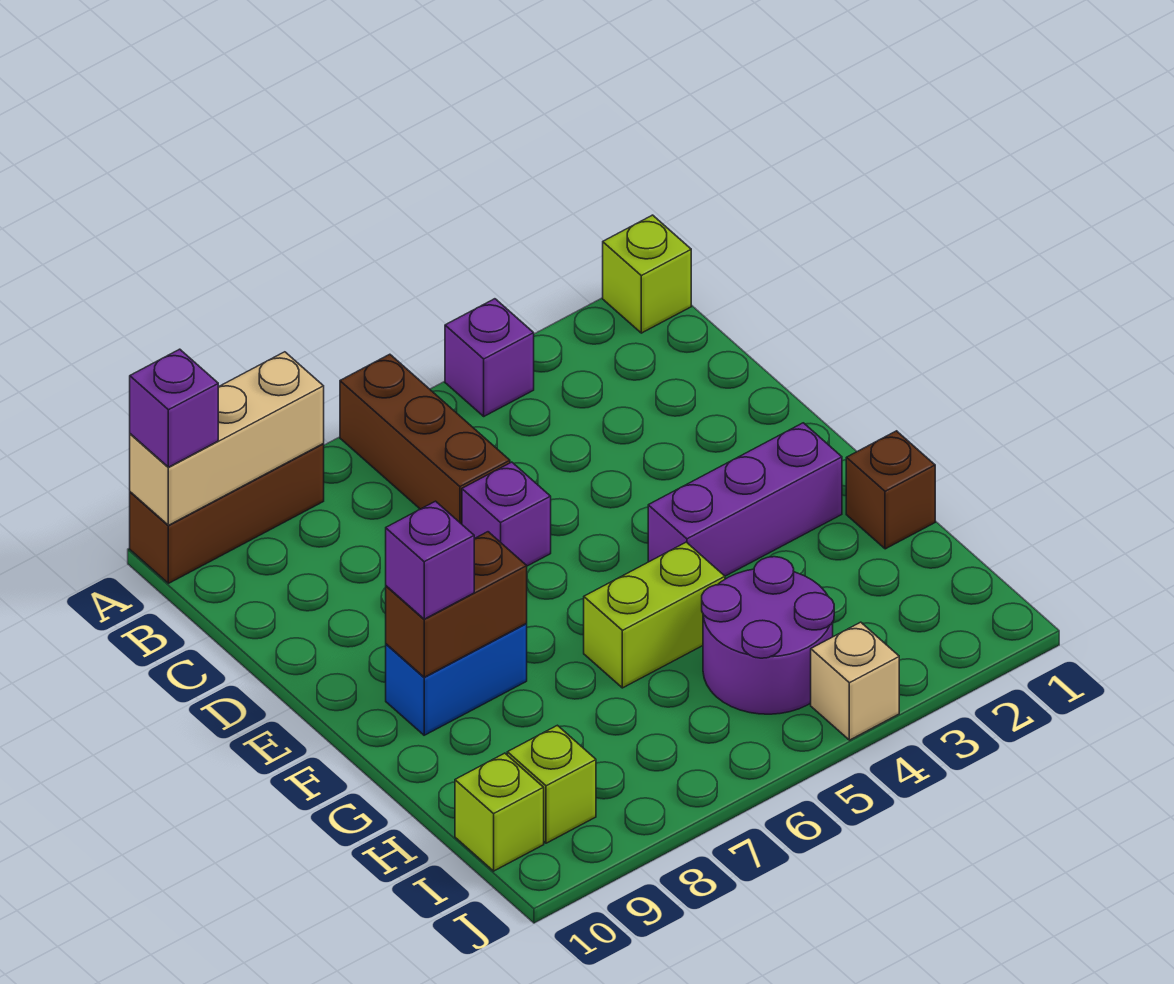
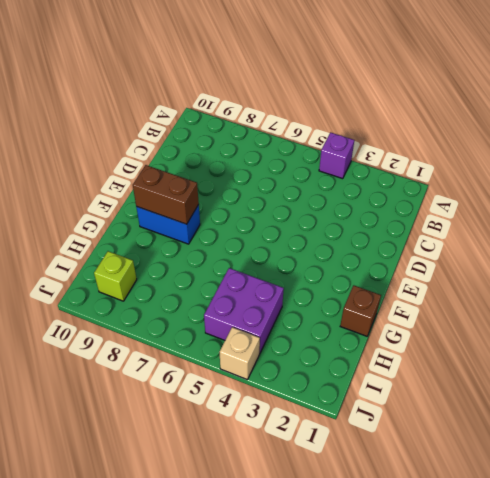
purple 2x2 brick [204,268,284,354] -> purple 2x2 round brick [702,557,834,714]
none -> lime 1x1 brick [603,215,691,333]
none -> brown 1x3 brick [340,354,510,524]
none -> brown 1x3 brick [130,444,324,583]

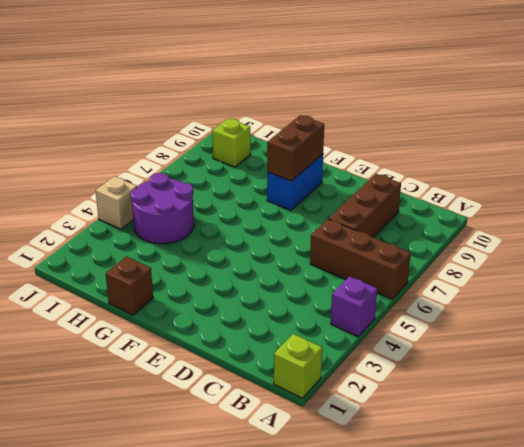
brown 1x3 brick [328,174,401,238] -> brown 1x3 brick moved to [130,444,324,583]
none -> purple 1x1 brick [462,462,551,566]
none -> purple 1x3 brick [648,423,842,576]
none -> lime 1x2 brick [584,542,725,688]

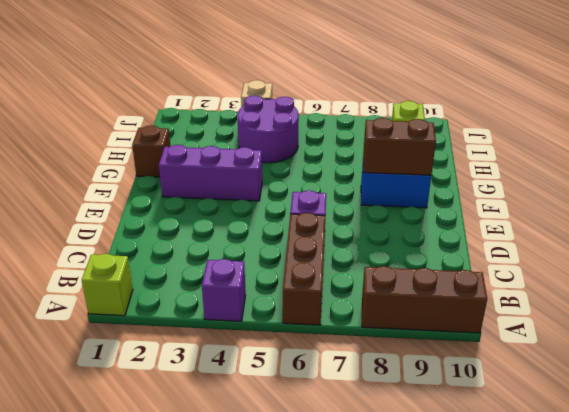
none -> lime 1x2 brick [584,542,725,688]
none -> lime 1x1 brick [455,753,544,871]
none -> tan 1x3 brick [130,352,324,525]

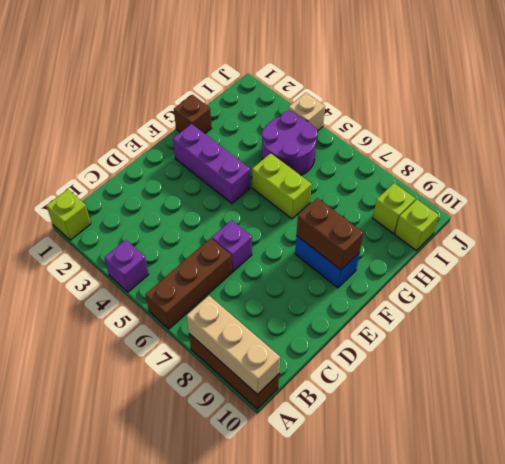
none -> purple 1x1 brick [130,349,218,467]
none -> purple 1x1 brick [386,501,474,619]

